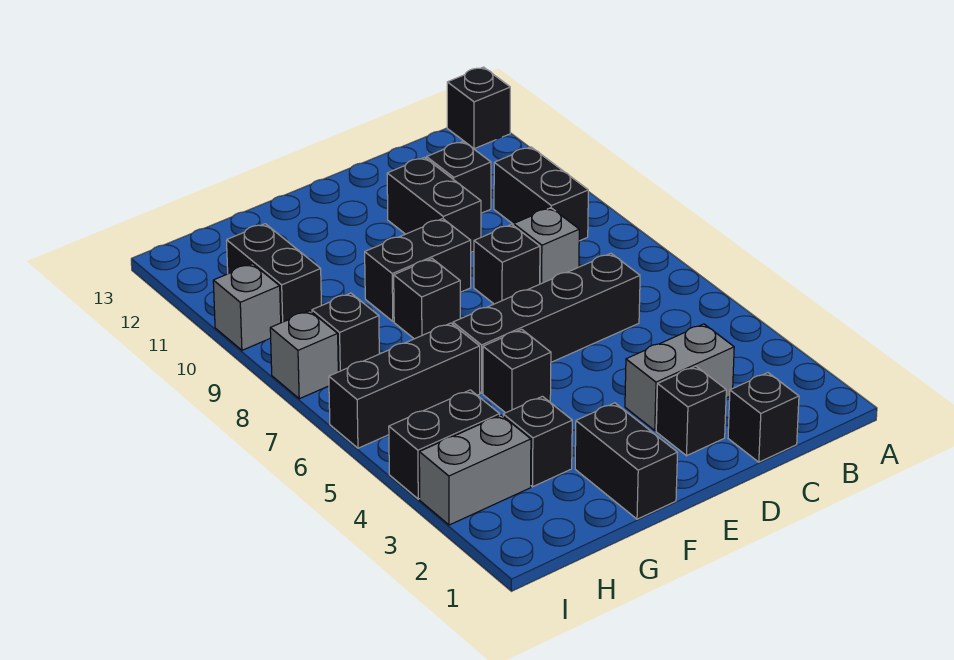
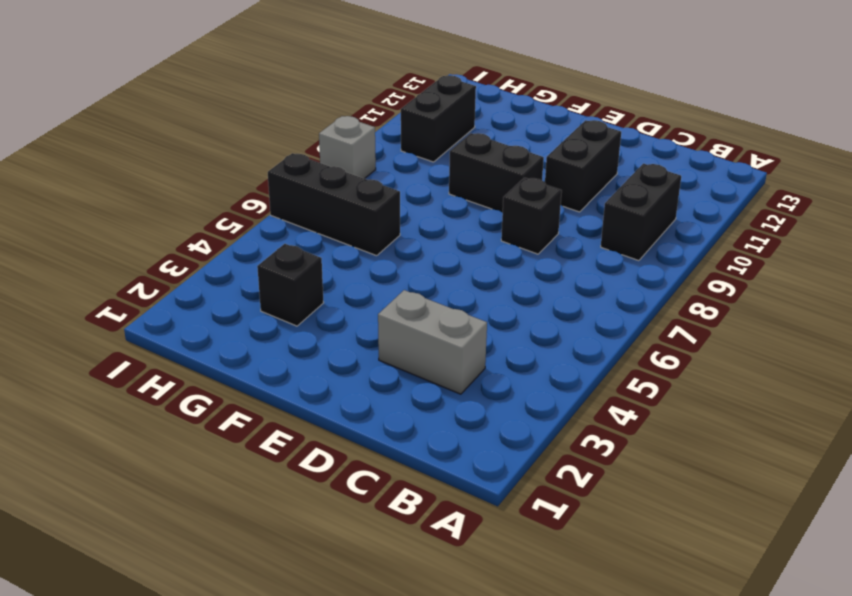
none -> black 1x1 brick [447,67,510,149]
none -> black 1x1 brick [728,373,799,462]
none -> black 1x4 brick [453,253,640,393]

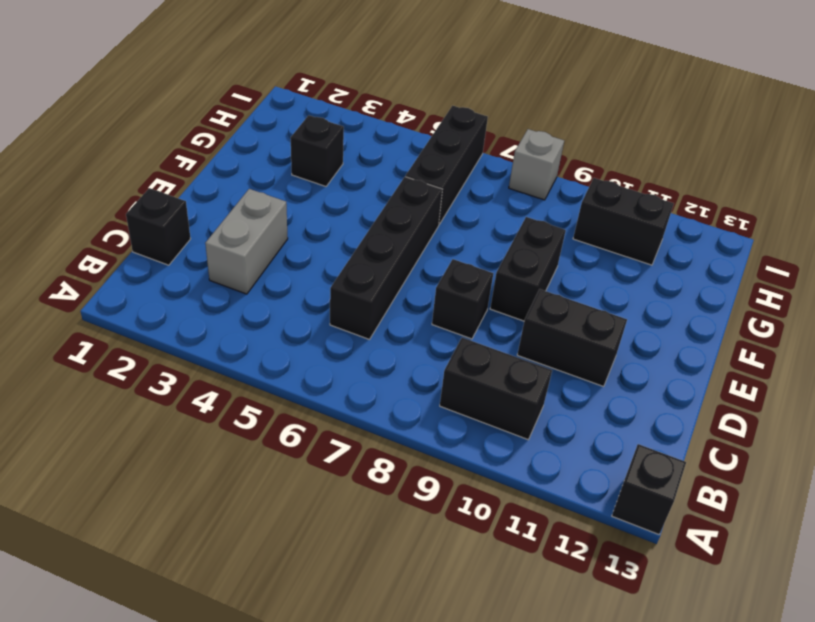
none -> grey 1x1 brick [514,208,579,284]
none -> black 1x1 brick [427,141,491,213]
none -> black 1x1 brick [656,366,726,456]

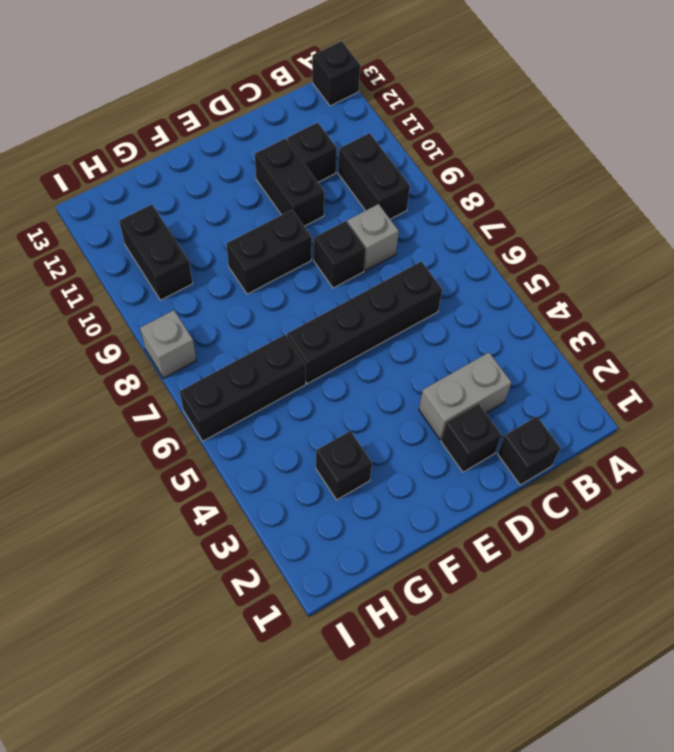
none -> black 1x2 brick [575,403,677,519]
none -> black 1x1 brick [483,329,551,413]
none -> black 1x1 brick [394,259,460,339]

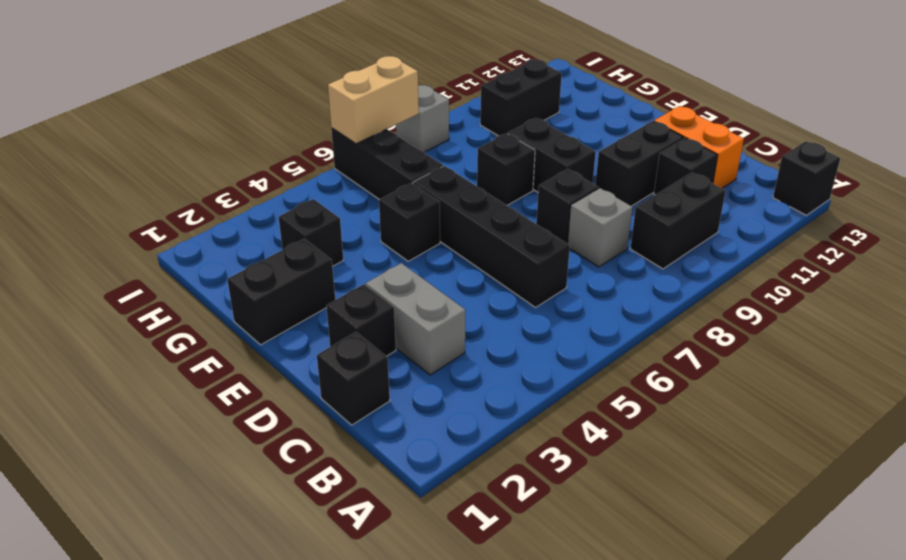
orange 1x2 brick [654,106,744,188] -> none
tan 1x2 brick [328,56,419,144] -> none
none -> grey 1x2 brick [419,415,531,525]
none -> black 1x2 brick [389,390,500,499]
none -> black 1x1 brick [312,293,379,372]

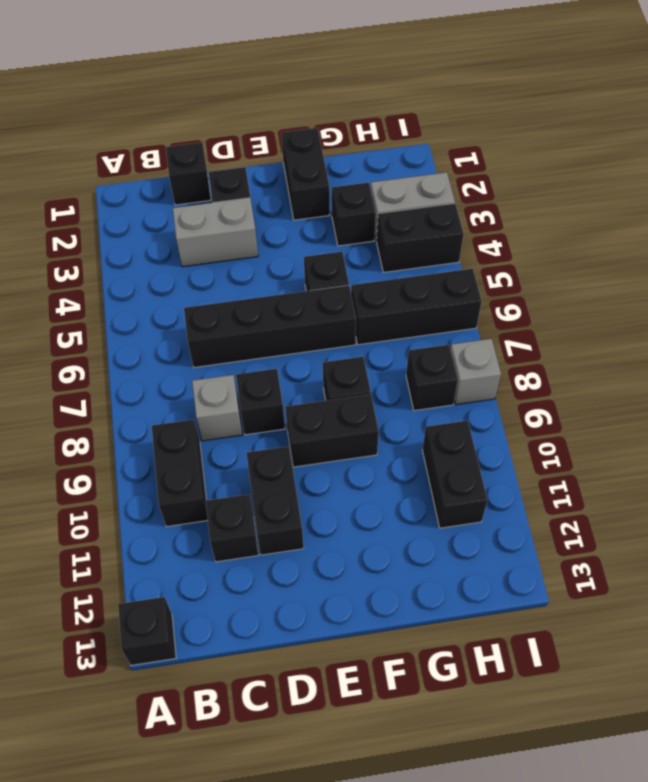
none -> grey 1x1 brick [213,264,281,350]

